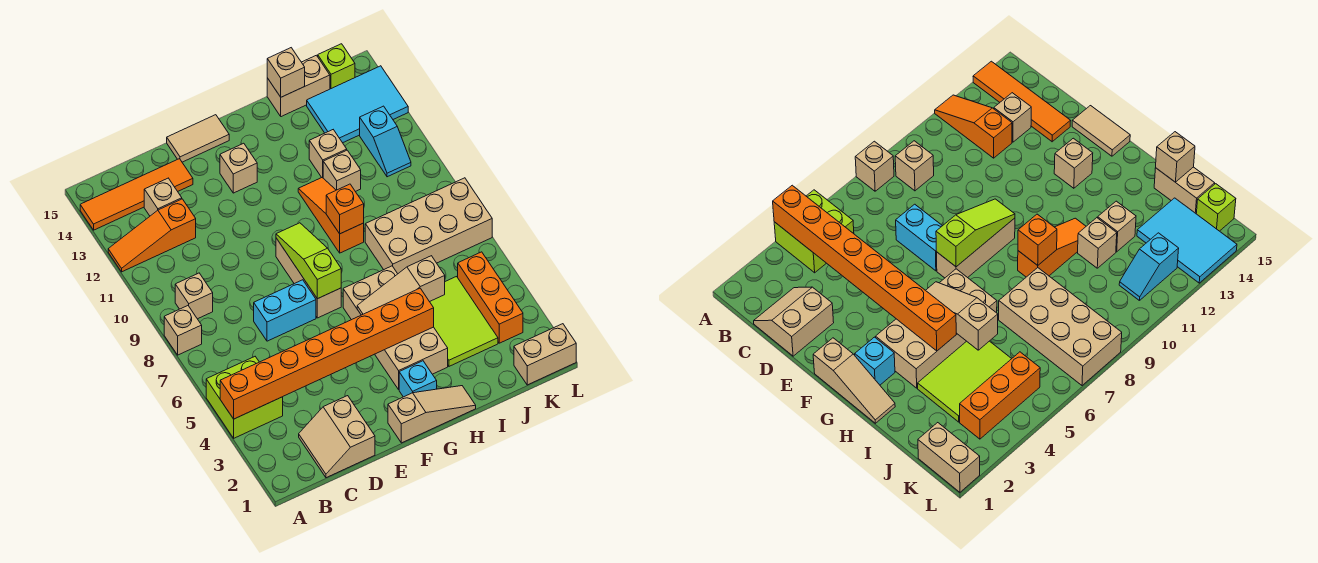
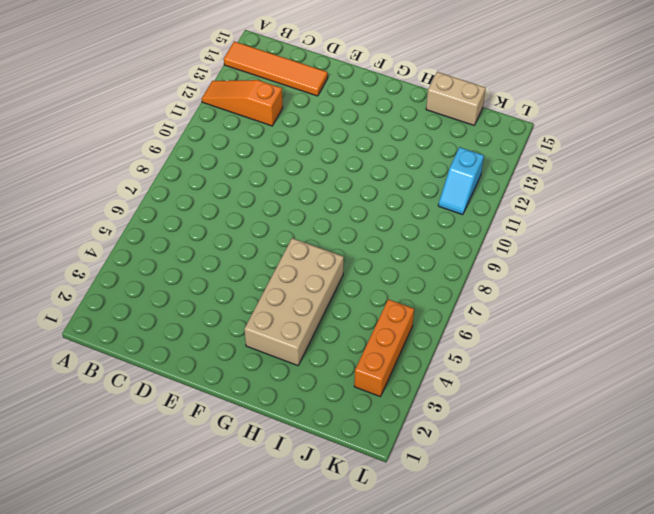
none -> lime 2x2 brick [206,357,283,438]
none -> tan 1x1 brick [164,306,202,355]
none -> tan 1x1 brick [175,273,213,319]
none -> tan 2x2 slope [299,396,375,478]

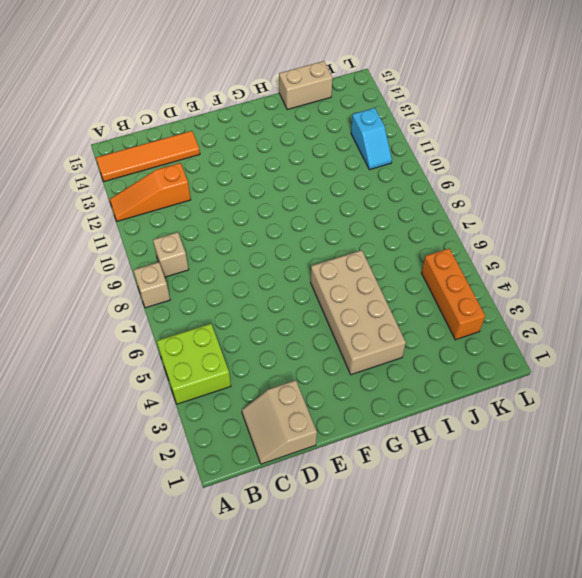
none -> tan 1x1 brick [144,178,182,216]
none -> cyan 1x2 brick [254,280,316,341]
none -> tan 1x2 tile [167,115,229,162]
none -> tan 1x3 slope [388,386,476,443]

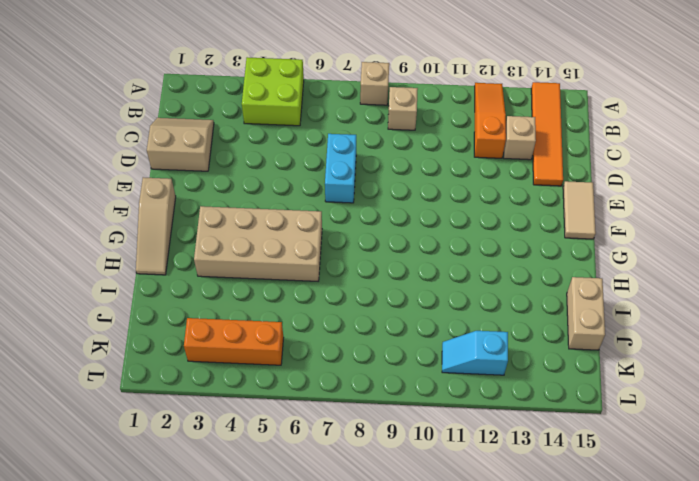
none -> tan 1x3 brick [276,238,341,318]
none -> tan 1x1 brick [220,143,257,193]
none -> cyan 1x1 brick [399,361,437,397]
none -> orange 1x3 slope [298,178,364,253]

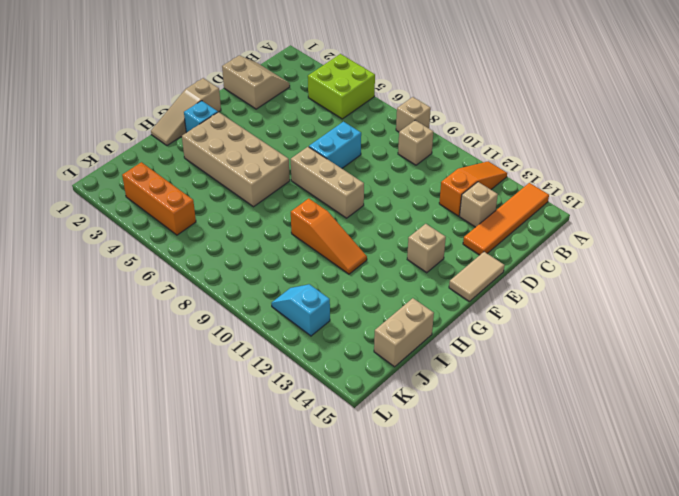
none -> lime 2x3 tile [430,277,498,366]
none -> tan 2x4 brick [365,178,492,274]
none -> tan 1x1 brick [323,150,361,192]
none -> tan 1x1 brick [309,130,347,178]

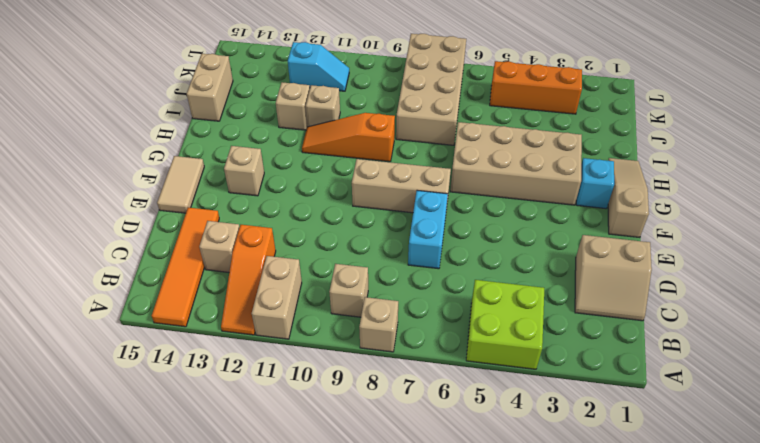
tan 1x2 brick [252,256,302,339] -> tan 1x2 brick moved to [514,324,576,385]
none -> lime 2x3 tile [430,277,498,366]
none -> cyan 2x3 tile [307,66,408,143]
none -> lime 1x1 brick [318,44,355,89]
none -> orange 1x8 brick [220,288,434,419]

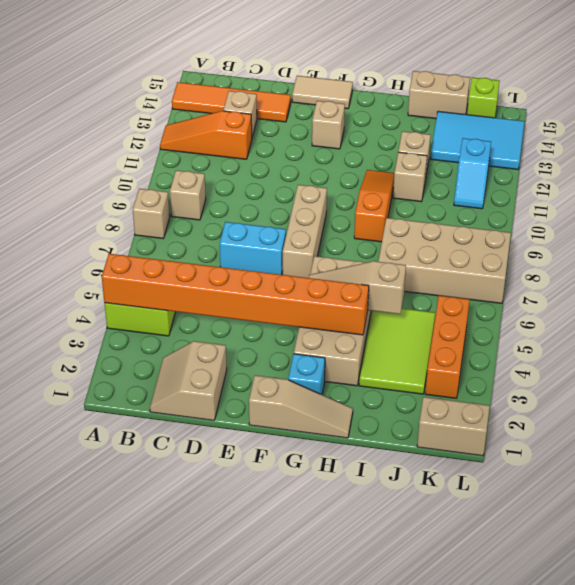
none -> lime 1x3 slope [276,223,341,299]
none -> orange 1x1 brick [326,184,364,234]
none -> tan 1x1 brick [267,48,305,97]

